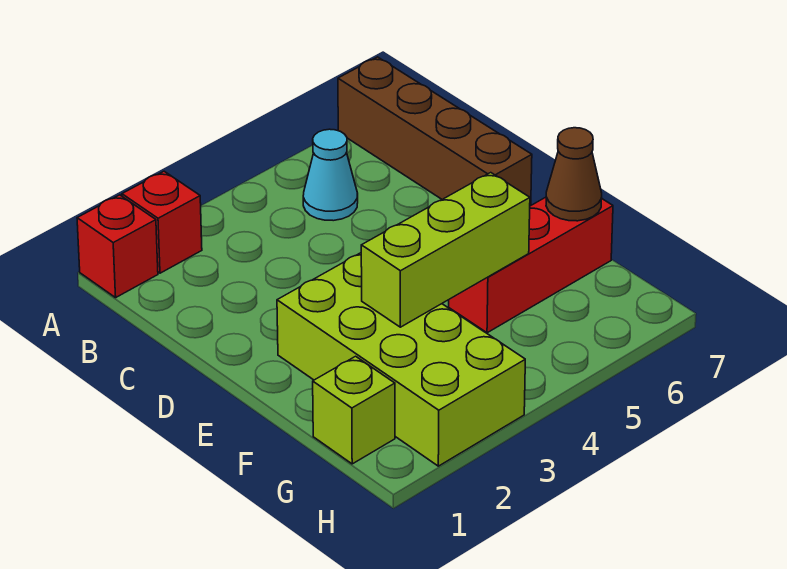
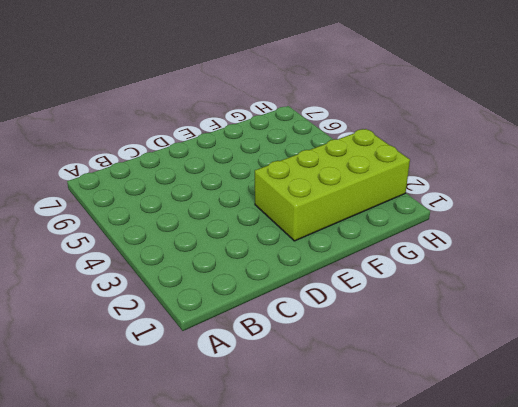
none -> red 1x1 brick [77,195,158,298]
none -> red 1x1 brick [122,171,202,273]

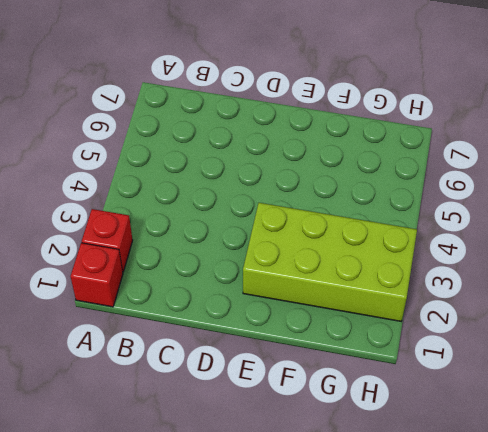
none -> brown 1x4 brick [338,57,532,206]
none -> cyan 1x1 cone [303,129,358,221]

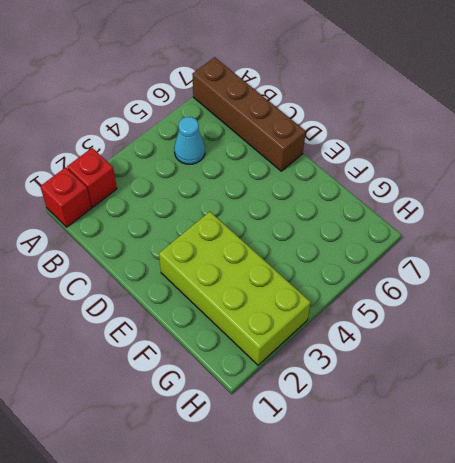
none -> red 1x3 brick [449,197,613,333]
none -> lime 1x1 brick [313,356,395,464]

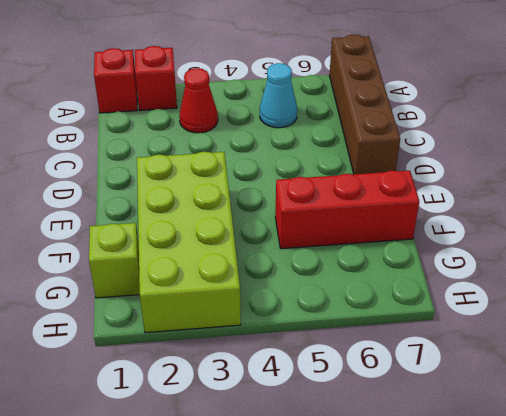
red 1x1 cone [179,68,218,133] -> none
none -> lime 1x3 brick [361,173,530,327]
none -> brown 1x1 cone [546,128,602,221]

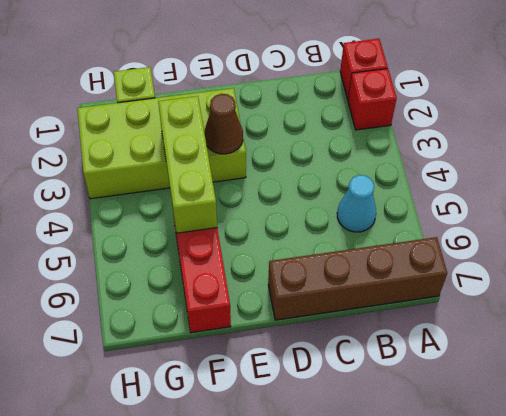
brown 1x1 cone [204,94,243,154] -> brown 1x1 cone moved to [546,128,602,221]

